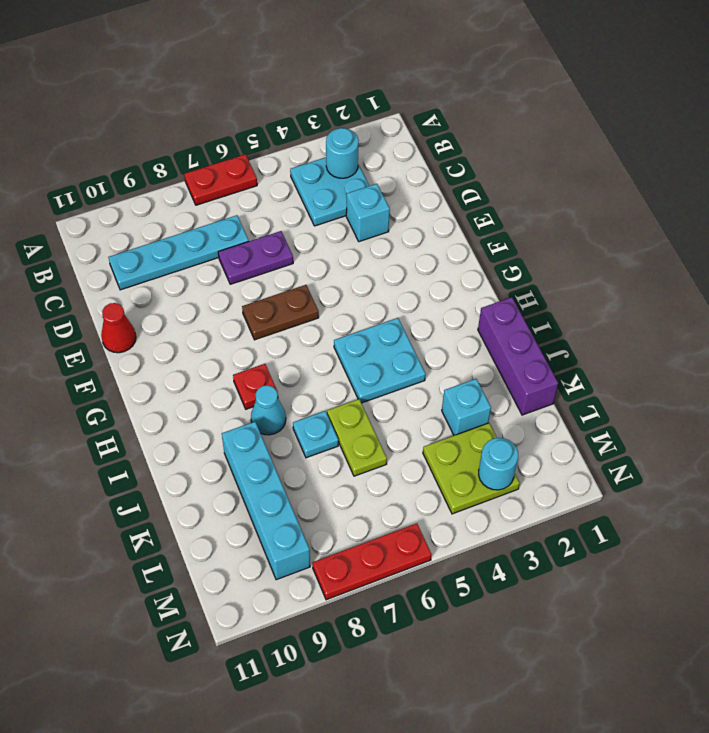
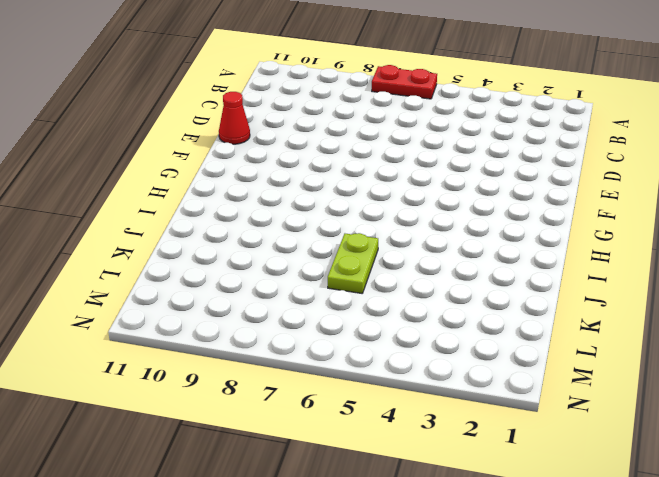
none -> cyan 2x2 plate [290,157,369,226]
none -> cyan 1x4 plate [108,215,249,290]
none -> cyan 1x1 brick [346,184,390,242]

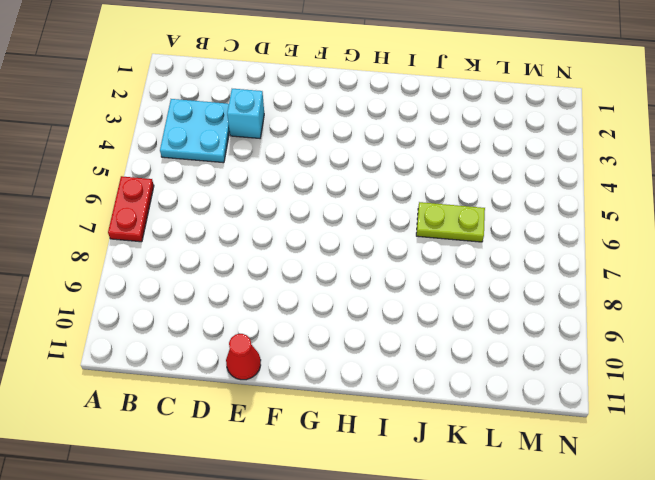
none -> cyan 1x4 plate [108,215,249,290]
none -> purple 1x2 plate [218,231,293,284]
none -> brown 1x2 plate [242,285,319,340]

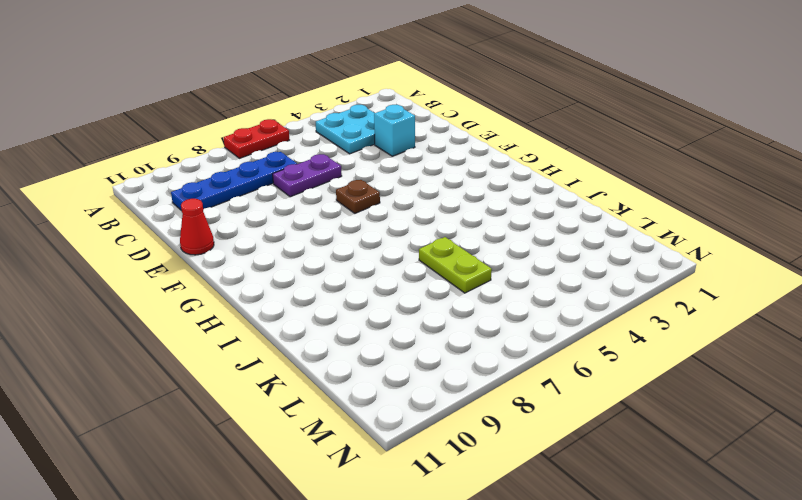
blue 1x4 plate [171,152,297,211] -> cyan 1x4 plate [108,215,249,290]
brown 1x1 plate [336,180,380,213] -> brown 1x2 plate [242,285,319,340]
none -> cyan 2x2 plate [334,318,426,403]
none -> red 1x1 plate [233,364,278,409]
none -> purple 1x3 brick [478,297,558,415]

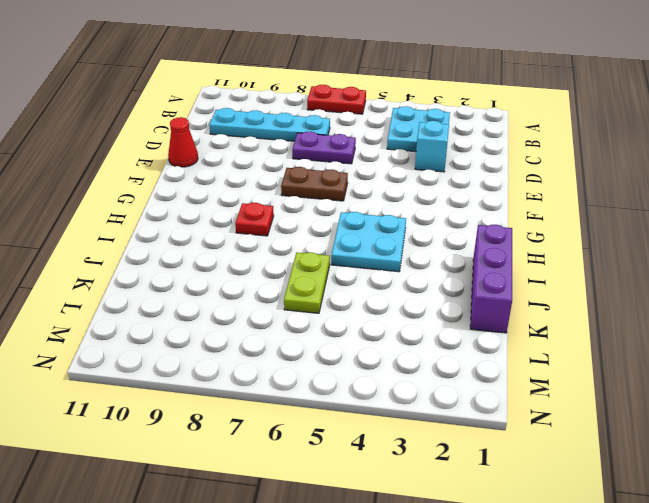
none -> cyan 1x1 cone [251,385,286,435]
none -> cyan 1x1 plate [293,411,338,458]
none -> cyan 1x4 brick [222,422,310,580]

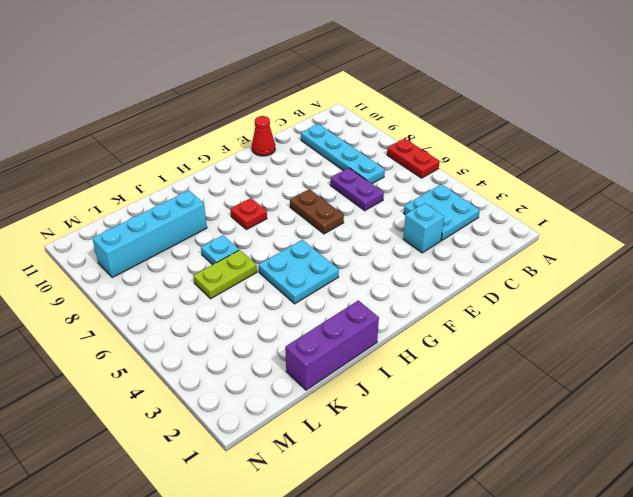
none -> cyan 1x1 cone [251,385,286,435]
none -> cyan 1x1 brick [442,379,491,435]
none -> lime 2x2 plate [423,423,520,514]

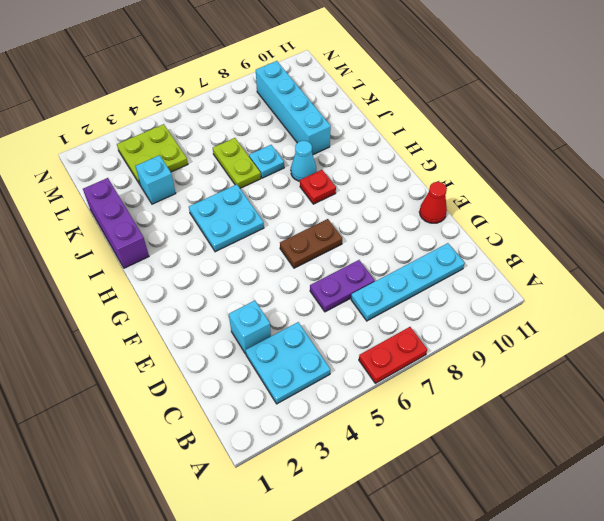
none -> red 1x3 plate [312,523,432,600]
none -> cyan 1x1 round brick [326,128,359,178]
none -> cyan 1x1 round brick [479,438,518,490]

